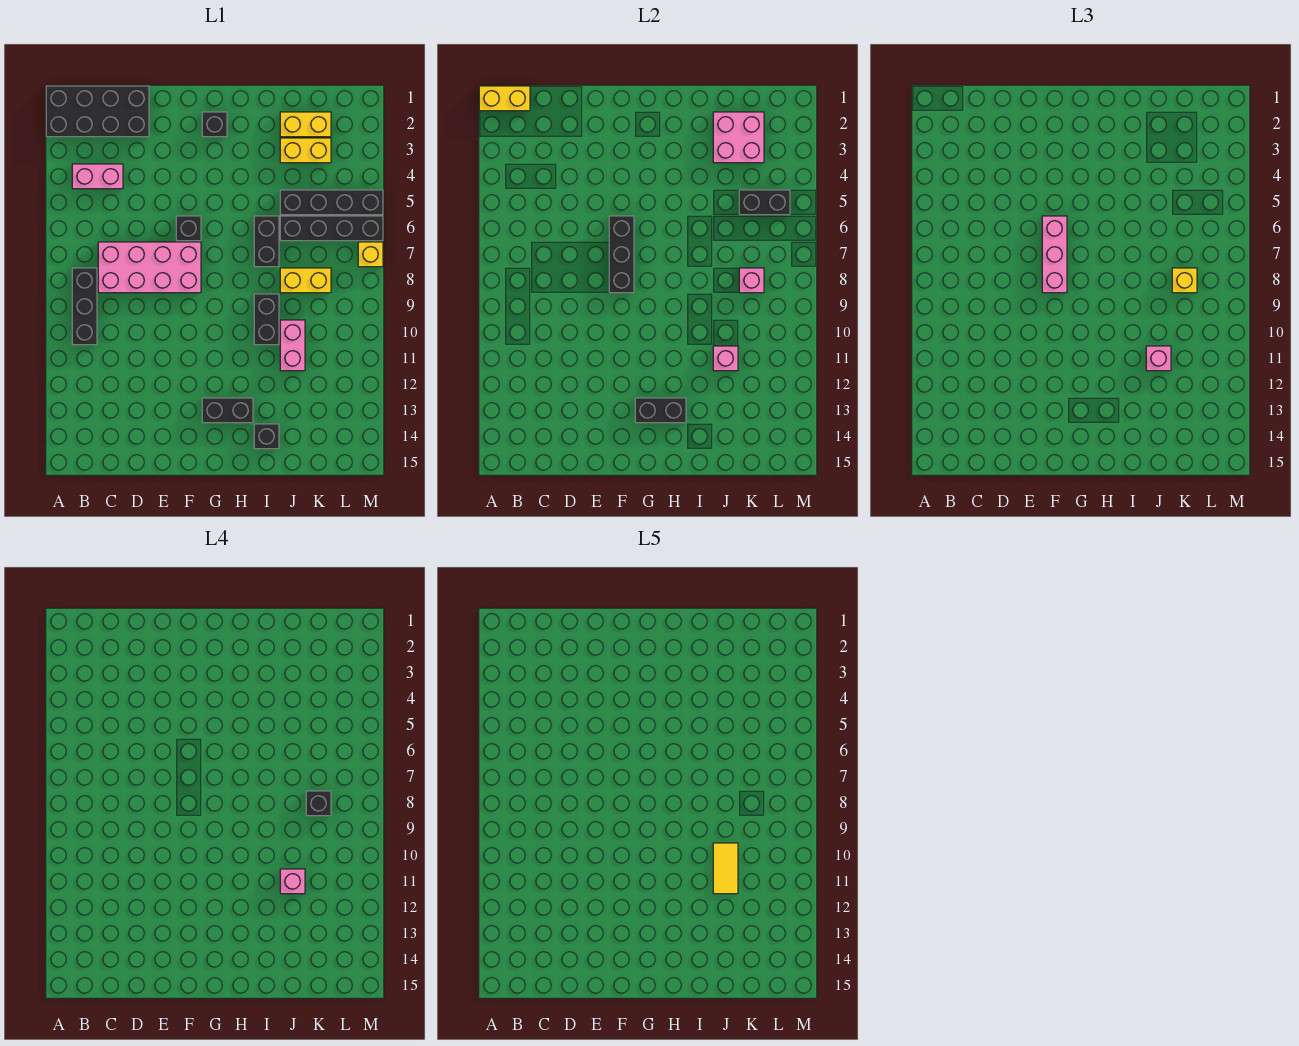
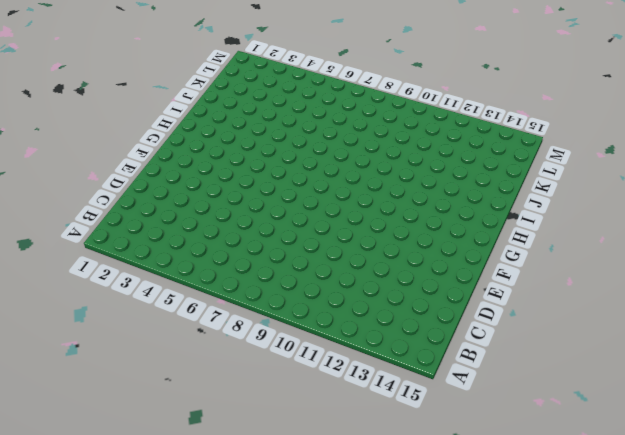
none -> black 2x4 brick [46,86,149,137]
none -> pink 1x2 brick [72,164,123,189]
none -> black 1x3 brick [72,268,97,345]
none -> pink 2x4 brick [98,242,201,293]

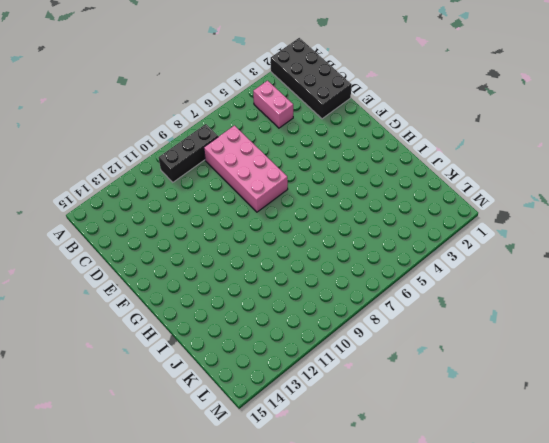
none -> black 1x1 brick [176,216,201,241]
none -> black 1x1 brick [202,112,227,137]
none -> black 1x2 brick [202,398,253,423]
none -> black 1x2 brick [254,216,279,267]

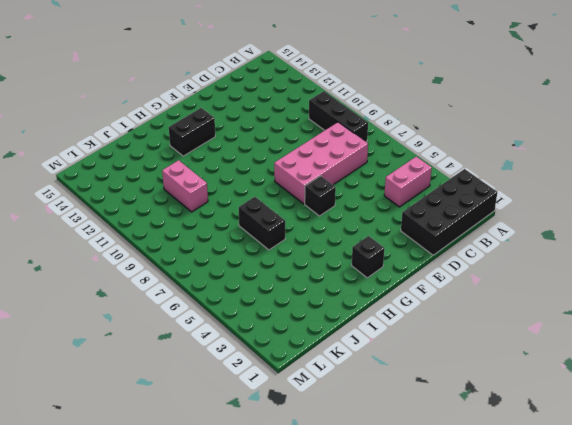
none -> black 1x2 brick [254,294,279,345]
none -> black 1x1 brick [254,424,279,449]
none -> yellow 1x2 brick [280,112,331,137]
none -> yellow 1x2 brick [280,138,331,163]

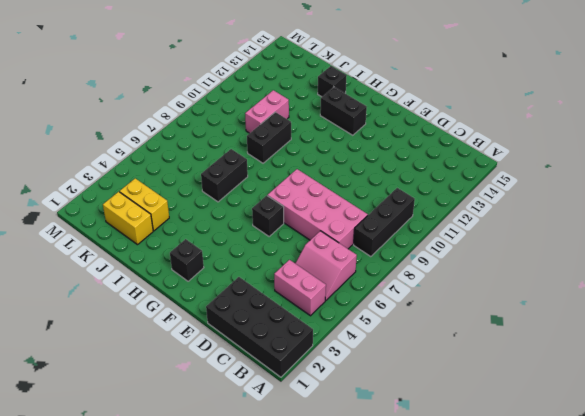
pink 2x2 slope [295,231,357,300] -> none
none -> black 1x4 brick [280,190,383,215]
none -> black 1x4 brick [280,216,383,241]
none -> yellow 1x2 brick [280,268,331,293]
none -> yellow 1x1 brick [358,242,383,267]

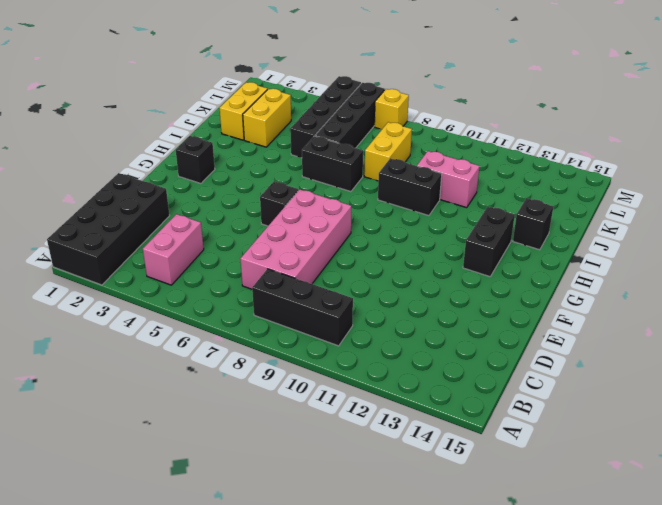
none -> yellow 1x2 brick [479,86,530,111]
none -> black 1x3 brick [609,216,634,293]
none -> black 1x2 brick [635,398,686,423]
none -> pink 2x2 brick [713,112,764,163]

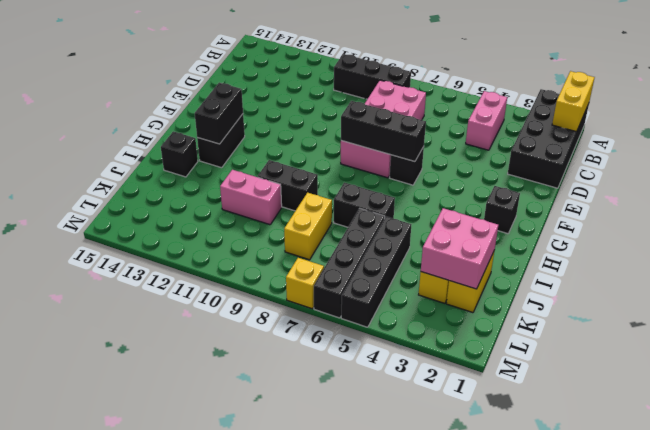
none -> pink 1x1 brick [713,346,738,371]
none -> black 1x2 brick [739,190,790,215]
none -> pink 1x1 brick [739,268,764,293]
none -> pink 1x3 brick [1042,216,1067,293]

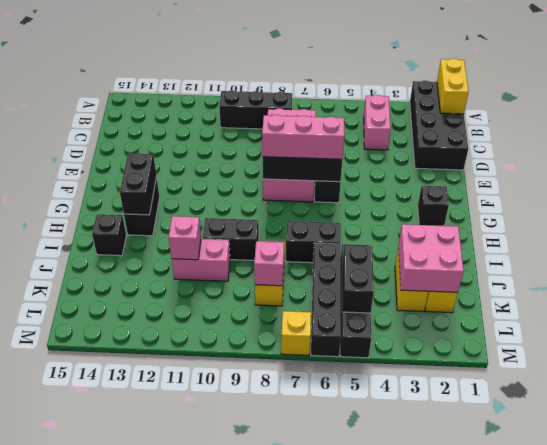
none -> pink 1x1 brick [1146,346,1171,371]
none -> yellow 1x1 brick [1172,268,1197,293]
none -> pink 1x1 brick [280,869,305,894]
none -> black 1x1 brick [306,791,331,816]

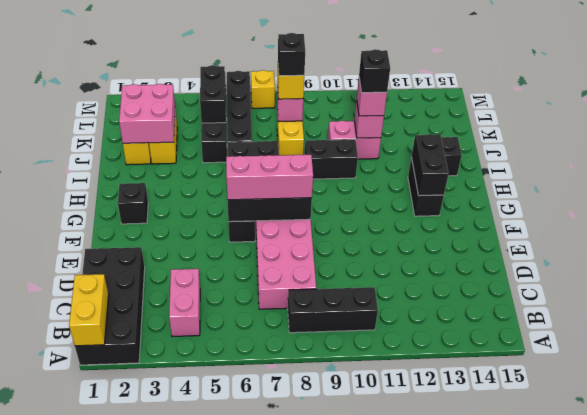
black 1x1 brick [359,49,390,93] -> pink 1x1 brick [280,869,305,894]
none -> yellow 1x2 tile [713,843,738,894]

